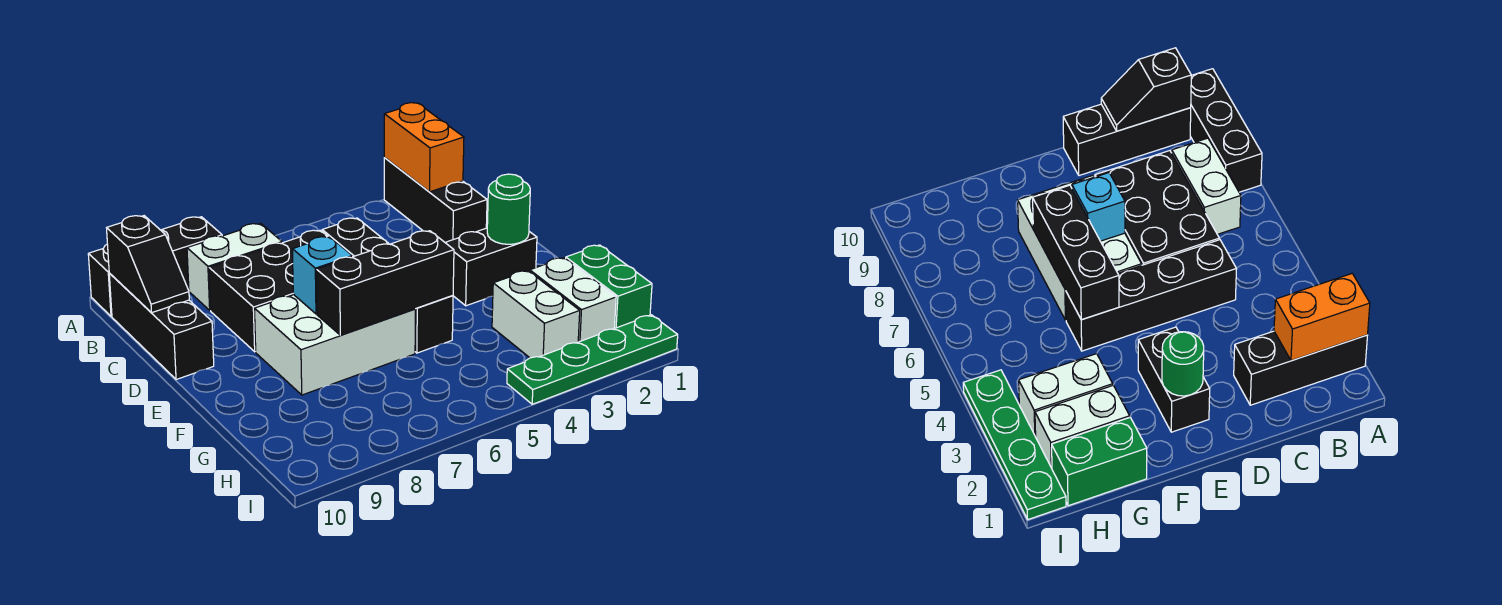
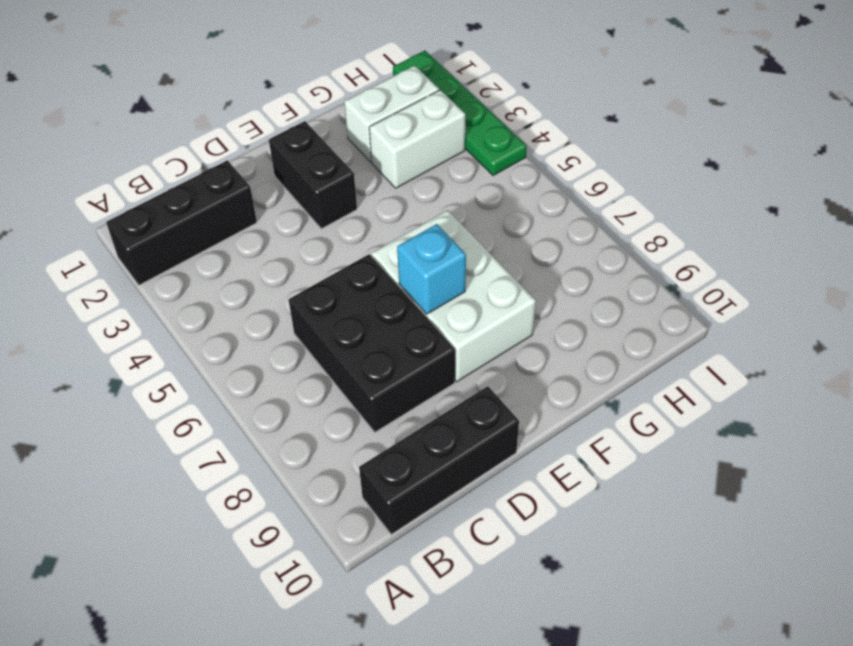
none -> black 1x3 brick [88,217,222,316]
none -> white 1x2 brick [187,223,282,310]
none -> black 1x4 brick [322,218,453,353]

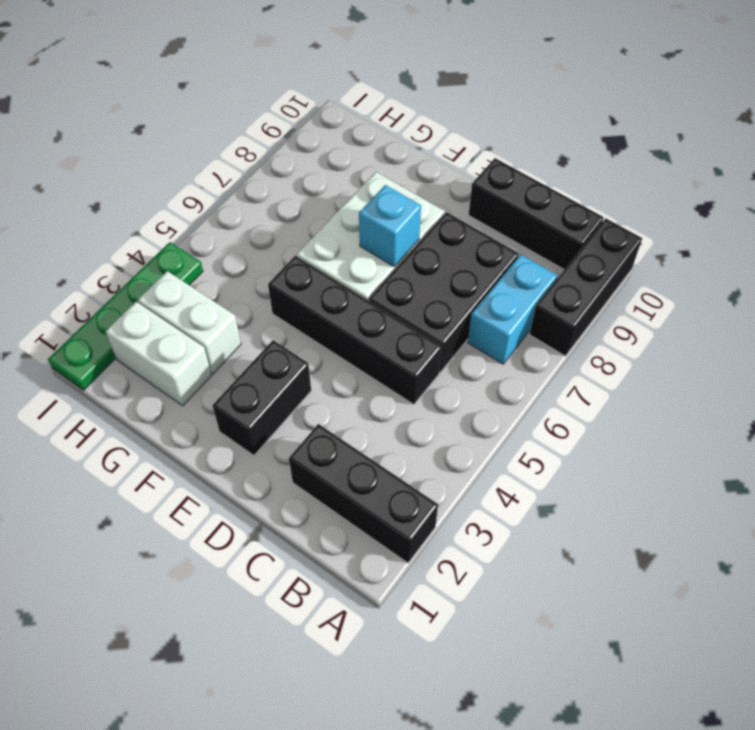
cyan 1x2 brick [468,255,557,364] -> white 1x2 brick [187,223,282,310]
none -> green 1x2 brick [566,245,652,329]
none -> orange 1x2 brick [384,103,464,192]
none -> black 1x2 slope [107,216,189,312]

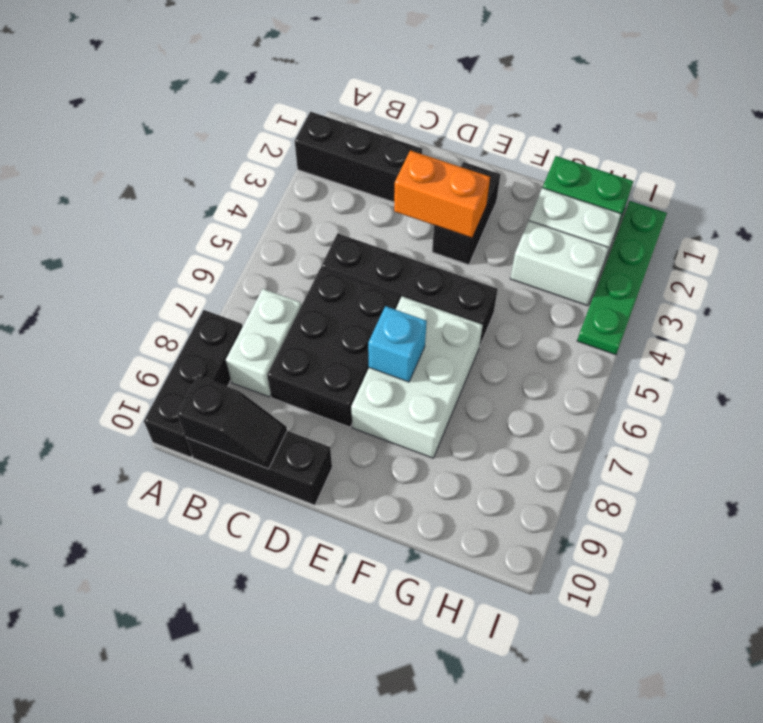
orange 1x2 brick [394,150,490,238] -> orange 1x2 brick moved to [384,103,464,192]
none -> green 1x1 round brick [487,174,530,244]
none -> black 1x3 brick [317,231,454,335]

